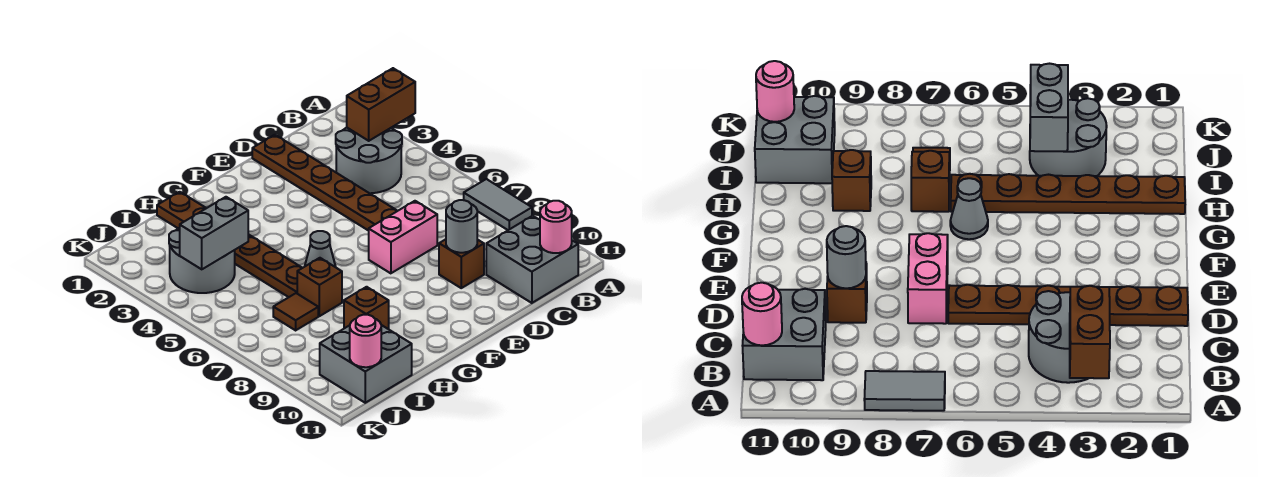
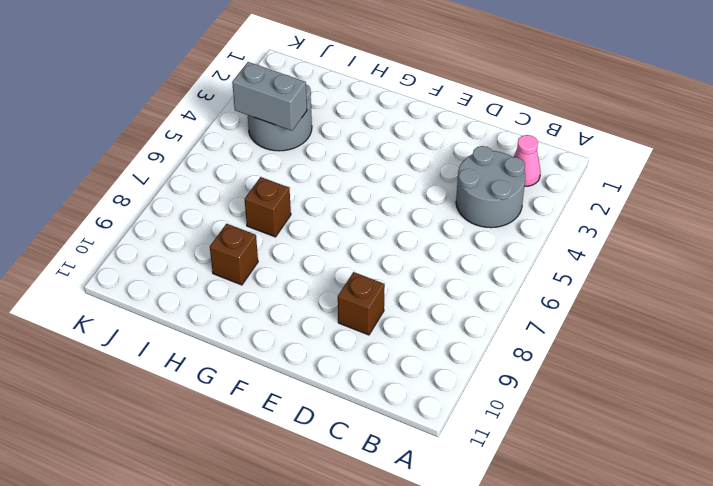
pink 1x1 cone [514,135,541,186] -> none
none -> grey 1x2 tile [464,179,532,230]
none -> grey 2x2 brick [486,216,578,303]
none -> brown 1x6 plate [252,135,397,231]

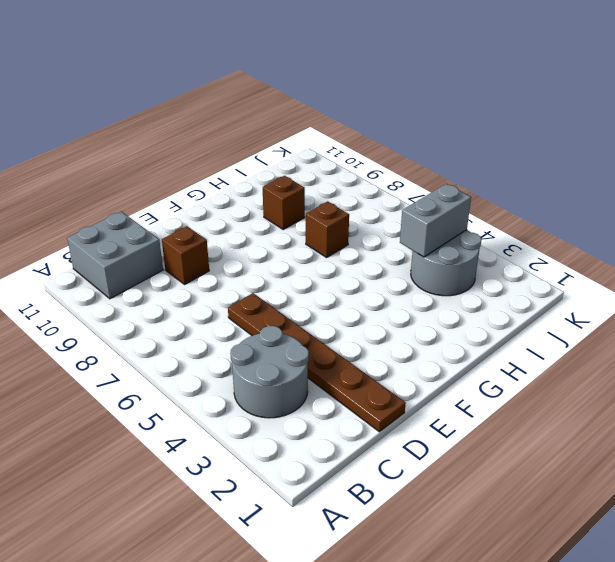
none -> grey 1x2 tile [464,179,532,230]
none -> pink 1x2 brick [369,201,437,273]
none -> grey 1x1 cone [305,231,336,267]

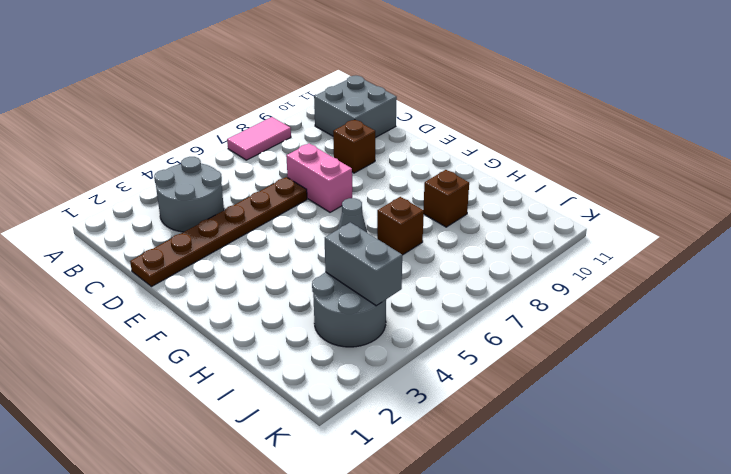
pink 1x2 tile [227,117,291,160] -> grey 1x2 tile [464,179,532,230]
none -> brown 1x6 plate [157,192,302,297]
none -> brown 1x1 tile [273,293,318,330]
none -> grey 2x2 brick [320,325,412,403]

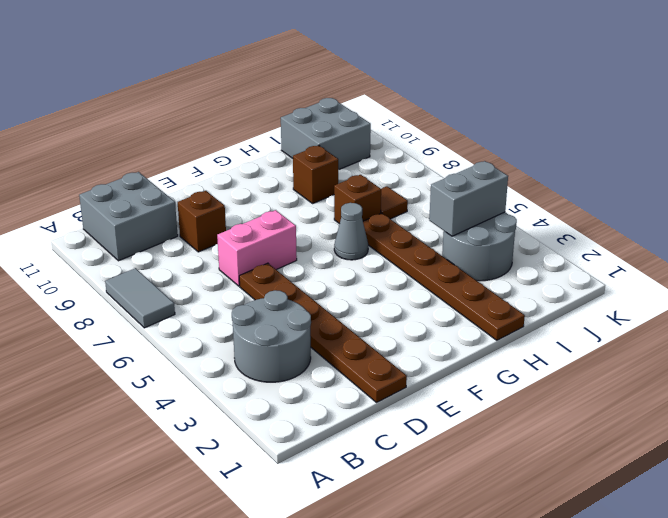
none -> brown 1x2 brick [347,68,415,141]
none -> pink 1x1 round brick [540,201,572,253]
none -> grey 1x1 round brick [446,200,477,253]

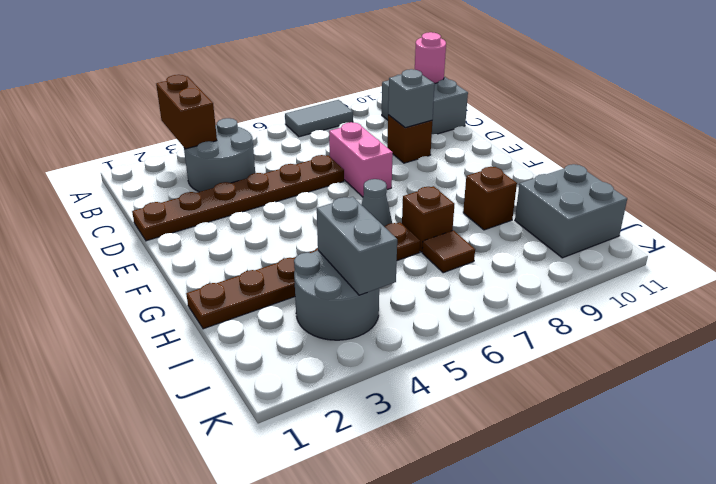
grey 1x1 brick [388,69,435,128] -> grey 1x1 round brick [446,200,477,253]
none -> pink 1x1 round brick [350,315,381,367]

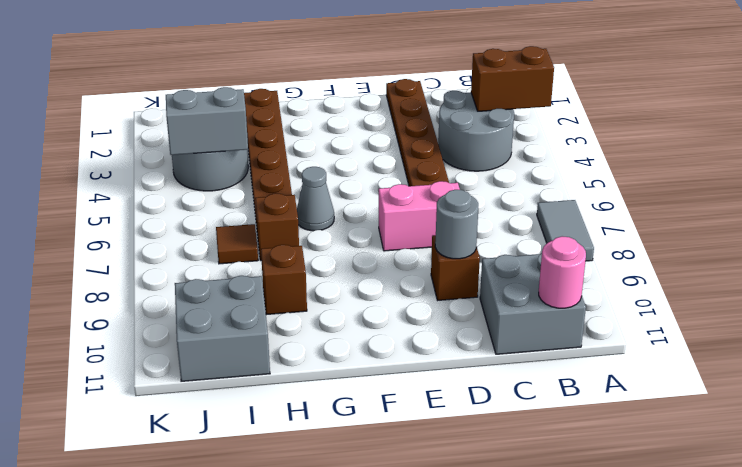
none -> pink 1x1 round brick [350,315,381,367]

